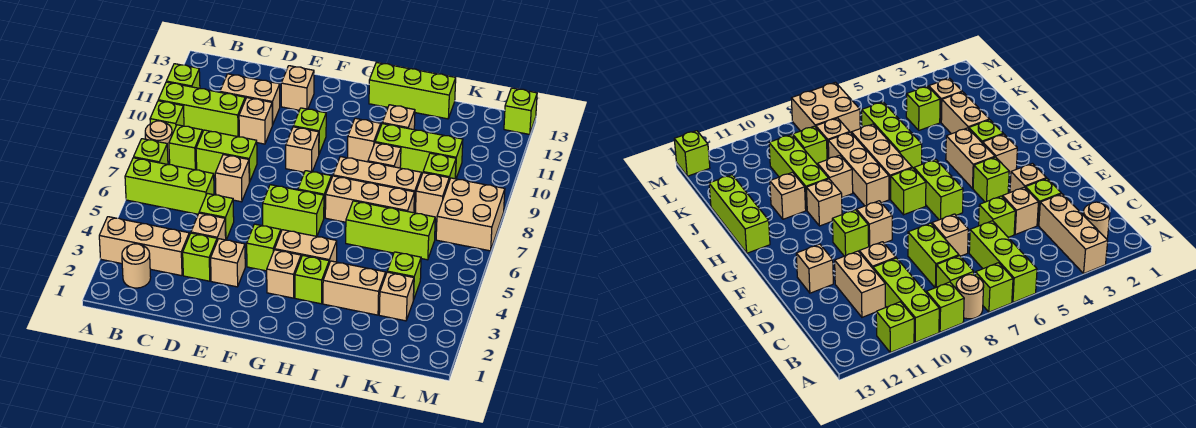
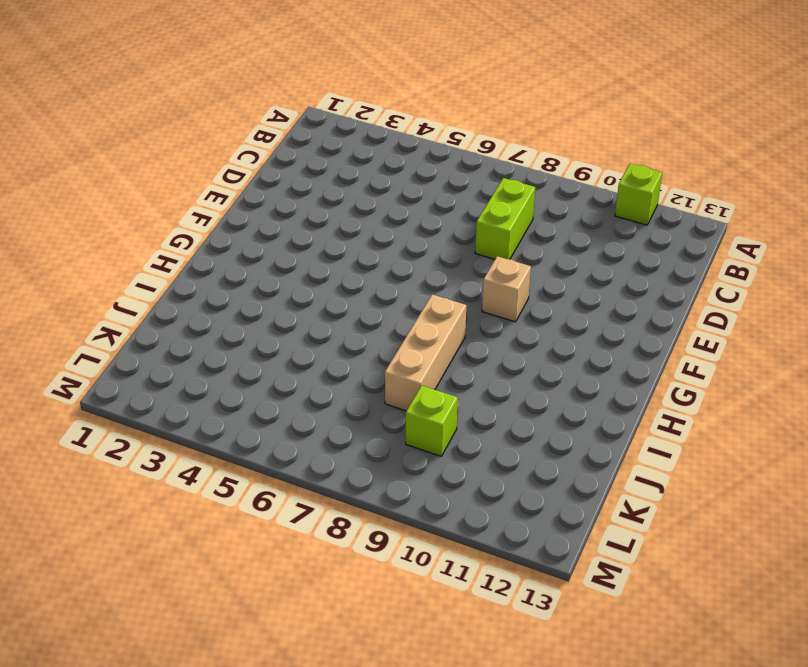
none -> tan 1x3 brick [99,217,189,276]
none -> lime 1x3 brick [125,158,214,214]
none -> lime 1x1 brick [134,139,168,165]
none -> tan 1x1 round brick [145,121,172,162]

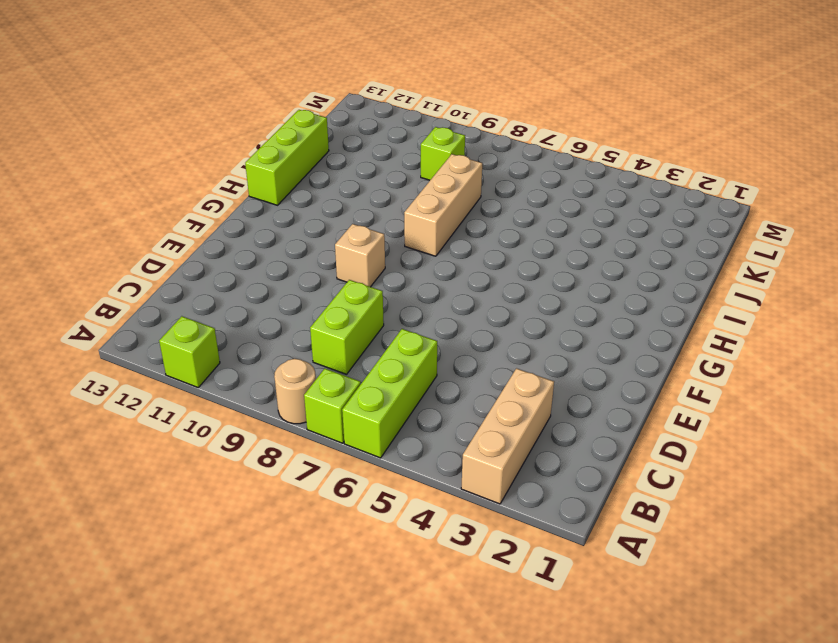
none -> lime 1x1 brick [150,101,184,134]
none -> lime 1x3 brick [158,82,245,137]
none -> tan 1x1 round brick [122,244,151,288]
none -> lime 1x1 brick [169,125,203,170]

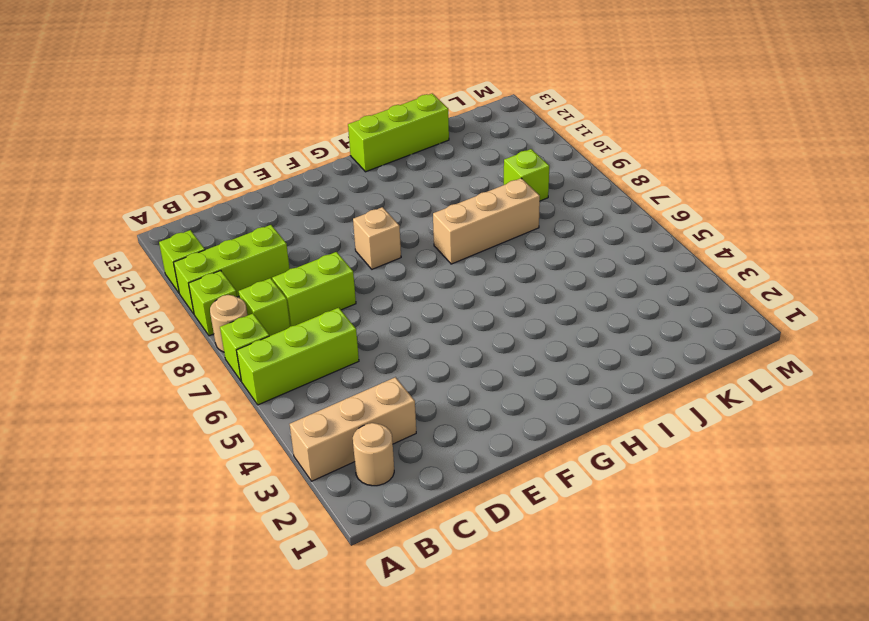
none -> tan 1x2 brick [220,74,280,125]
none -> lime 1x1 brick [183,233,217,281]
none -> tan 1x1 brick [191,213,226,241]
none -> lime 1x1 brick [199,193,234,240]

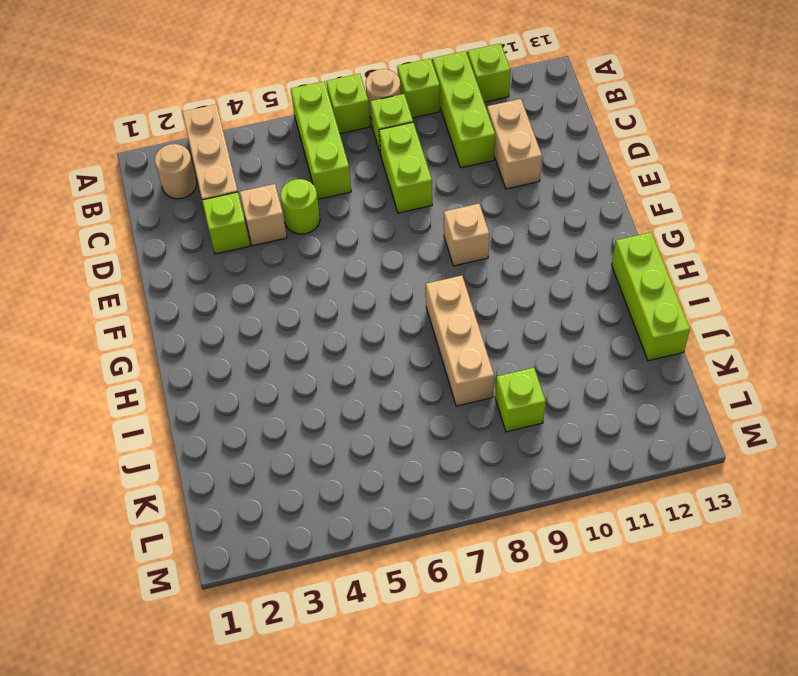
lime 1x1 round brick [280,179,320,234] -> lime 1x1 brick [199,193,234,240]
none -> tan 1x1 brick [215,155,249,202]
none -> tan 1x1 brick [239,98,272,144]
none -> tan 1x1 brick [211,239,245,287]
none -> tan 1x1 brick [281,66,314,110]

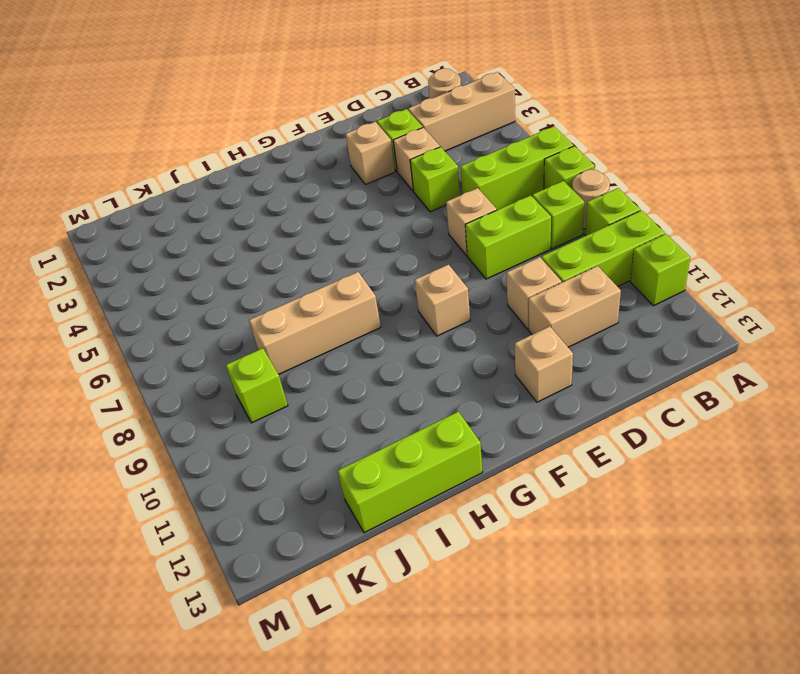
none -> lime 1x1 brick [247,224,281,271]
none -> lime 1x2 brick [263,185,324,236]
none -> lime 1x1 brick [293,108,326,154]
none -> tan 1x1 brick [267,250,301,298]

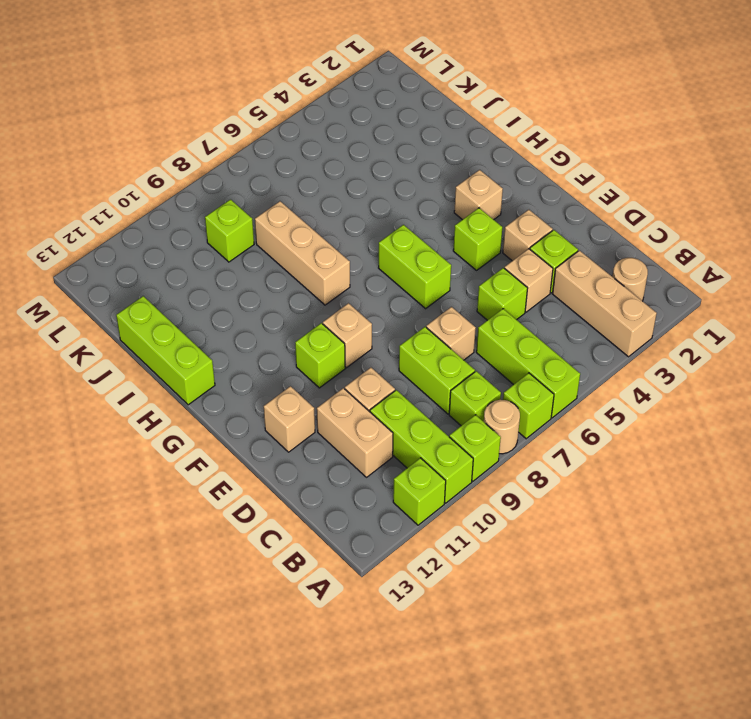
none -> tan 1x2 brick [275,230,337,263]
none -> lime 1x1 brick [298,171,331,217]
none -> lime 1x1 brick [295,255,329,304]
none -> tan 1x3 brick [325,176,414,222]

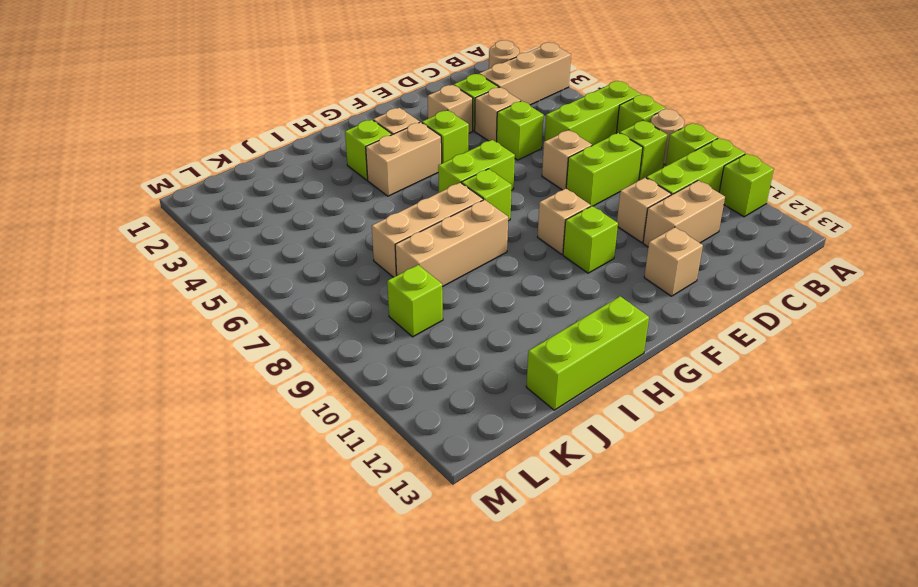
none -> tan 1x1 brick [348,118,381,162]
none -> tan 1x2 brick [323,261,386,315]
none -> lime 1x3 brick [346,201,435,260]
none -> tan 1x1 brick [368,143,401,168]

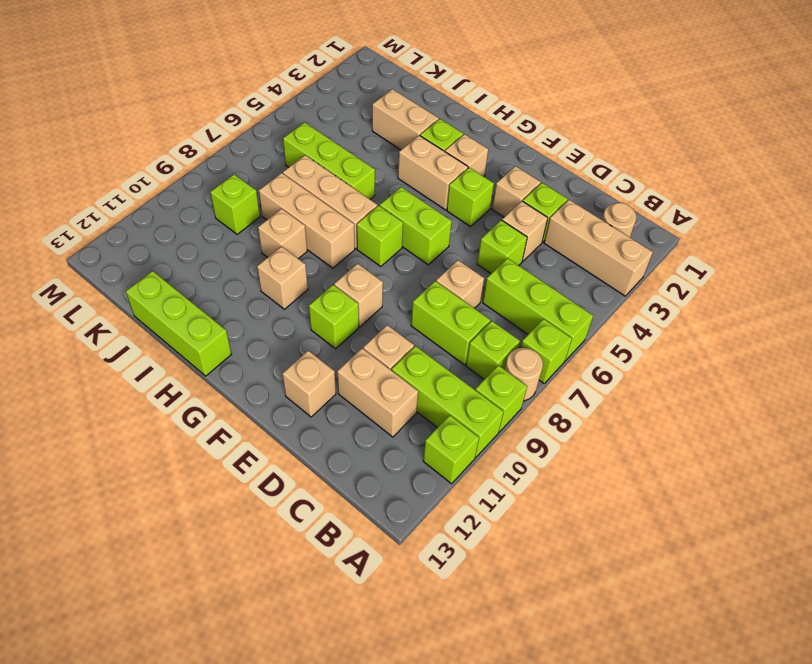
none -> lime 1x3 brick [375,124,463,179]
none -> tan 1x1 brick [382,105,415,130]
none -> tan 1x1 brick [379,272,414,321]
none -> lime 1x1 brick [387,252,421,300]

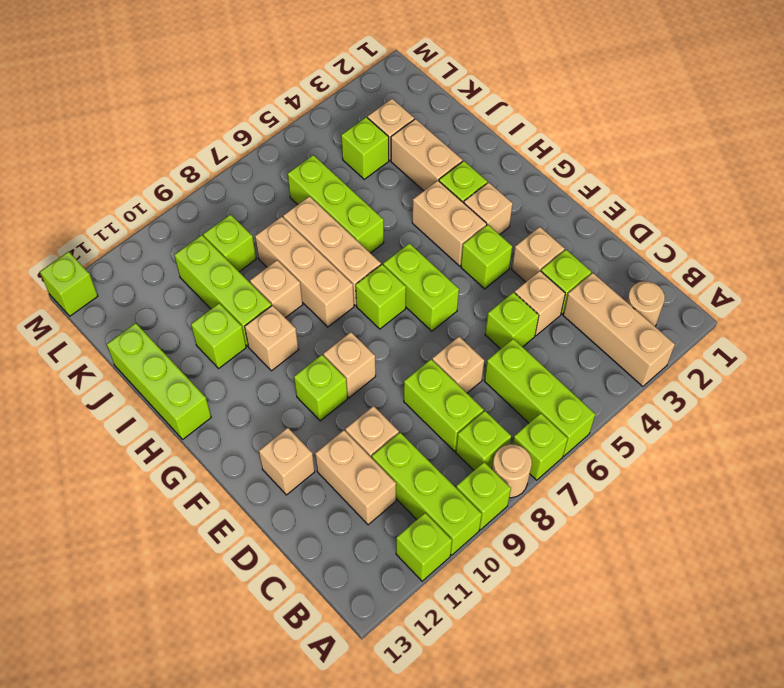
lime 1x1 brick [191,303,246,368] -> tan 1x1 brick [382,105,415,130]
none -> tan 1x1 brick [416,173,449,219]
none -> tan 2x2 brick [436,178,505,251]

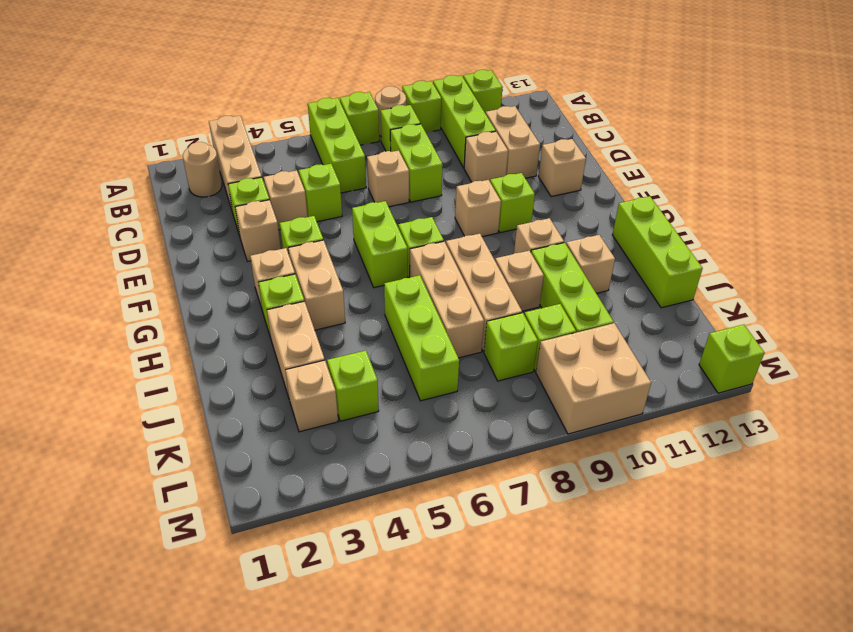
lime 1x1 brick [484,313,538,381] -> tan 1x1 brick [416,173,449,219]
tan 2x2 brick [536,323,651,434] -> tan 2x2 brick moved to [436,178,505,251]

